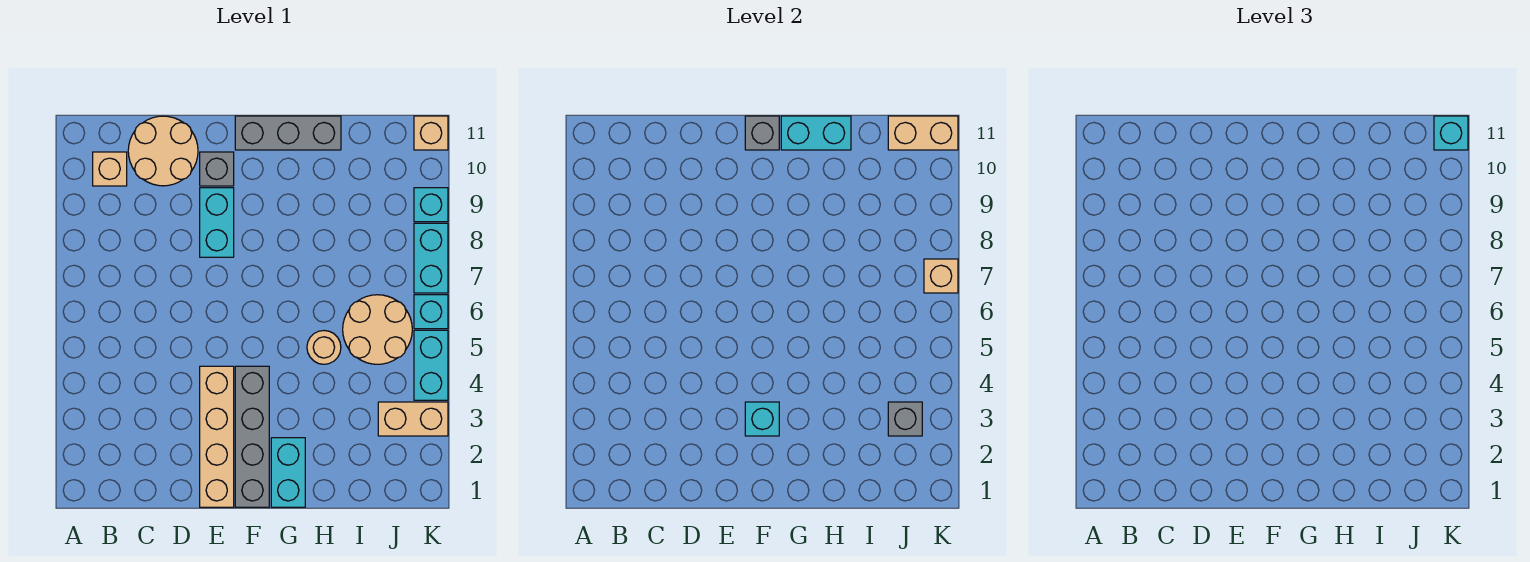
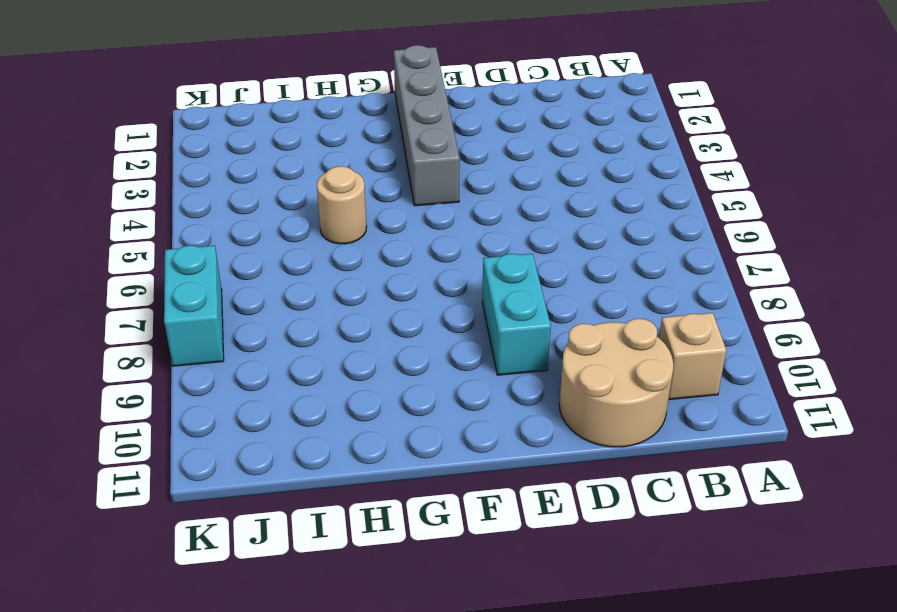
none -> tan 1x4 brick [200,366,234,507]
none -> grey 1x1 brick [200,152,234,186]
none -> grey 1x3 brick [235,116,341,150]

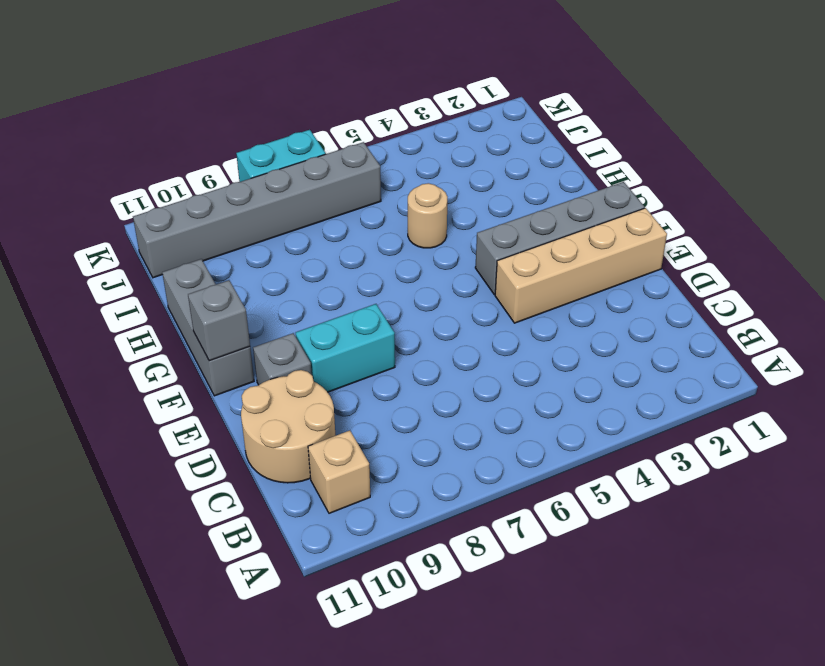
grey 1x6 brick [133,142,381,278] -> tan 2x2 round brick [343,295,412,364]
none -> cyan 1x2 brick [271,438,305,507]
none -> tan 1x2 brick [378,402,448,436]
none -> cyan 1x2 brick [414,330,448,400]

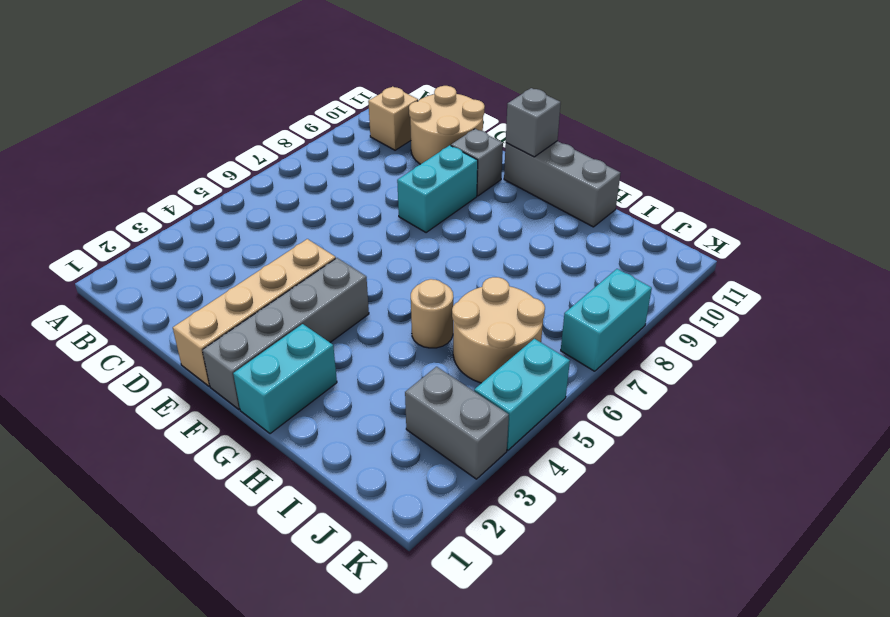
grey 1x2 brick [405,367,509,479] -> tan 1x2 brick [378,402,448,436]
none -> cyan 1x1 brick [414,295,448,329]
none -> cyan 1x1 brick [414,188,448,222]
none -> tan 1x1 brick [414,116,448,150]

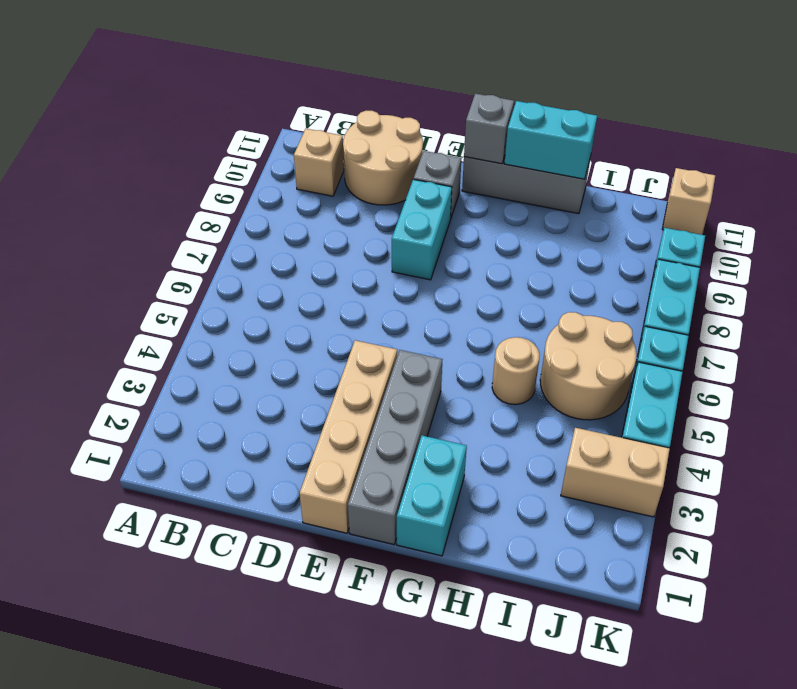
none -> cyan 1x1 brick [745,402,779,436]
none -> grey 1x1 brick [888,402,922,436]
none -> tan 1x2 brick [888,116,958,150]

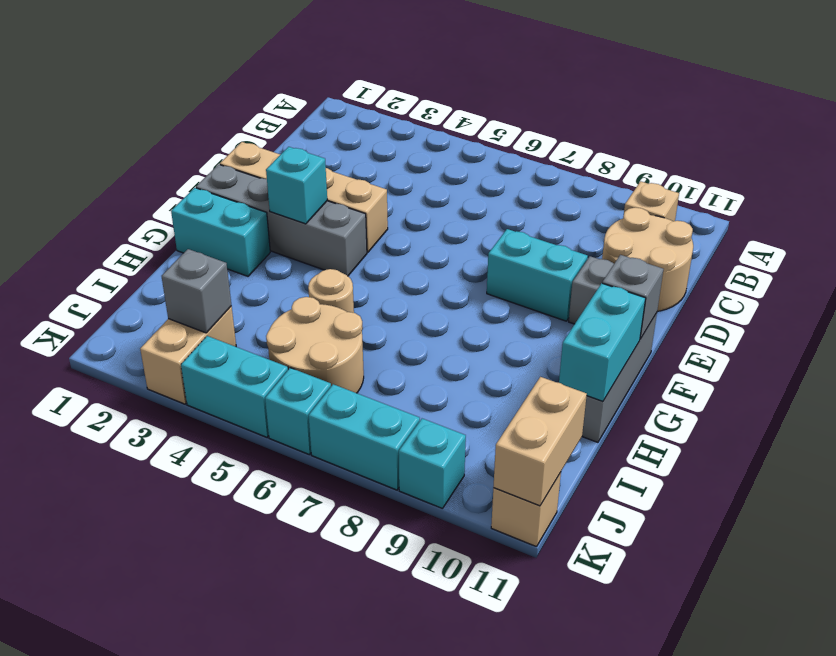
none -> tan 1x1 brick [924,259,958,293]
none -> cyan 1x1 brick [1434,116,1468,150]

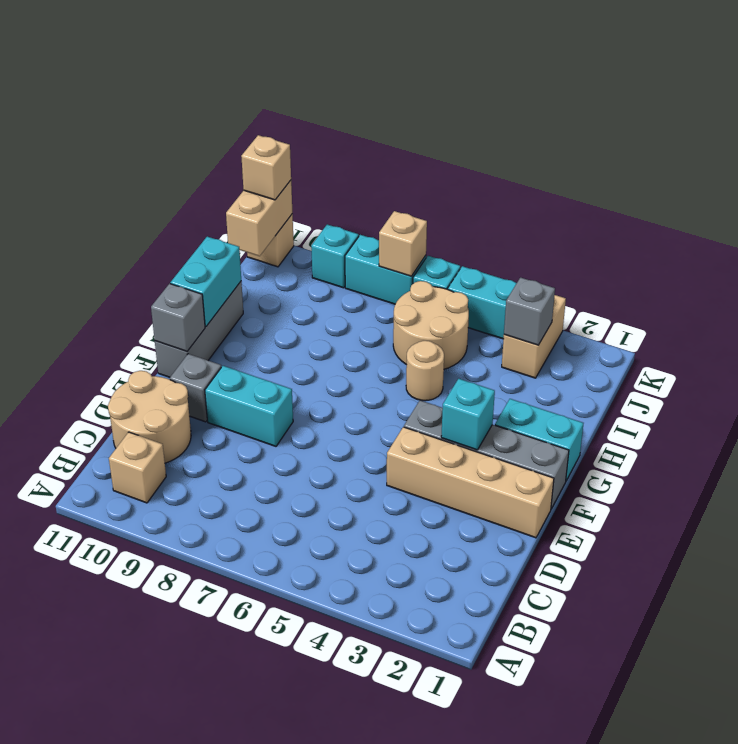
tan 1x1 brick [241,135,291,200] -> cyan 1x1 brick [1434,116,1468,150]

